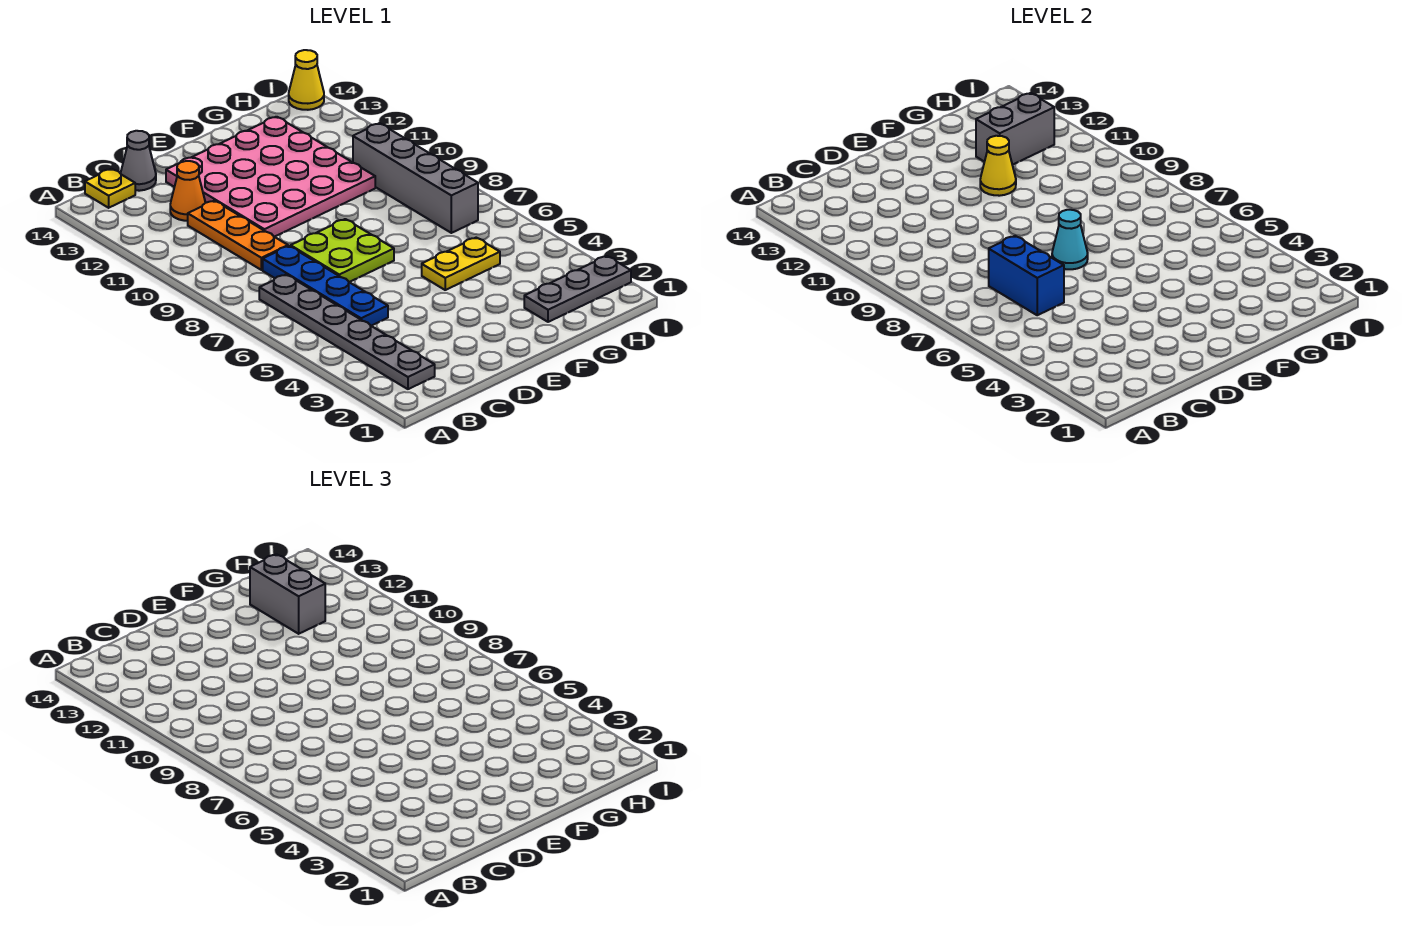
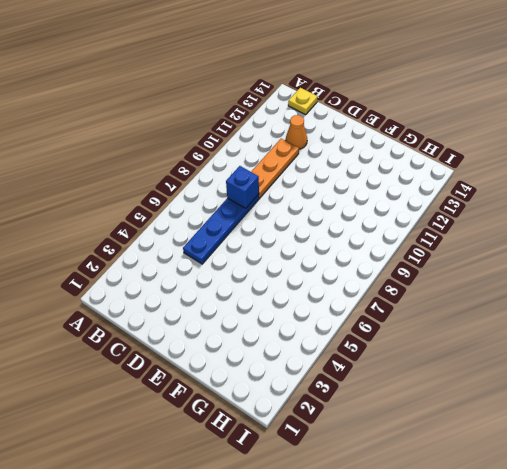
blue 1x1 brick [226,166,259,208] -> none
none -> grey 1x6 plate [259,275,435,389]
none -> grey 1x1 cone [121,131,156,191]
none -> lime 2x2 plate [291,219,394,282]

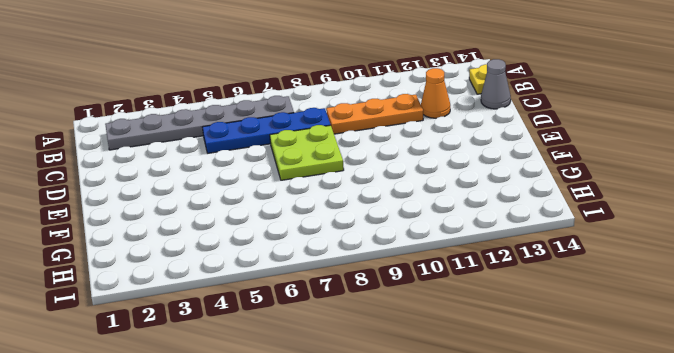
none -> pink 4x4 plate [166,117,375,237]
none -> yellow 1x2 plate [422,238,500,290]
none -> grey 1x3 plate [524,256,631,322]

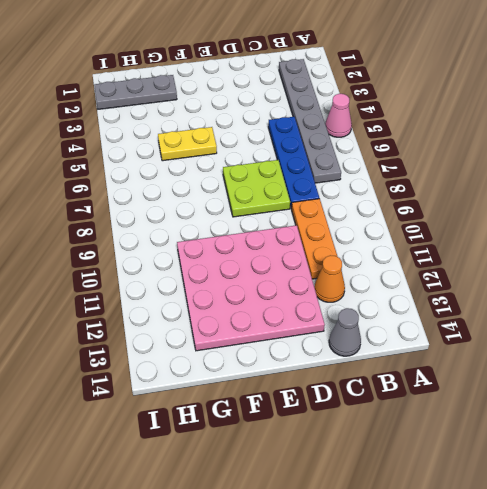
pink 1x1 cone [325,94,352,137] -> none
none -> yellow 1x1 plate [85,169,135,208]
none -> grey 1x4 brick [353,123,478,233]
none -> yellow 1x1 cone [289,50,324,110]

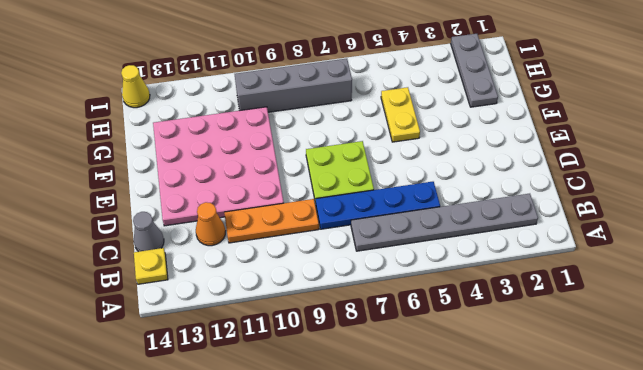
none -> blue 1x2 brick [989,236,1064,315]
none -> cyan 1x1 cone [1052,210,1088,269]
none -> yellow 1x1 cone [980,136,1016,196]

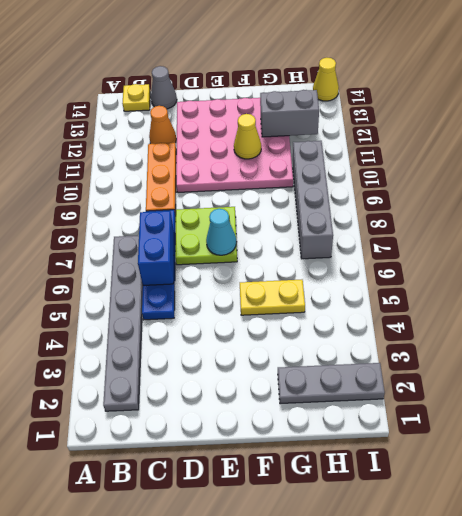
none -> grey 1x2 brick [250,554,325,634]

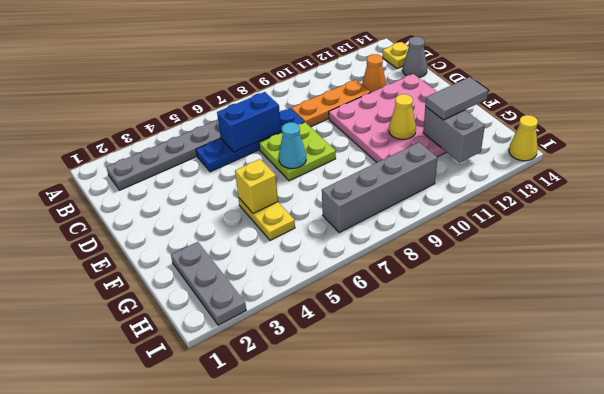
yellow 1x1 brick [235,159,278,213] -> none
grey 1x2 tile [425,77,488,120] -> grey 1x2 brick [250,554,325,634]

